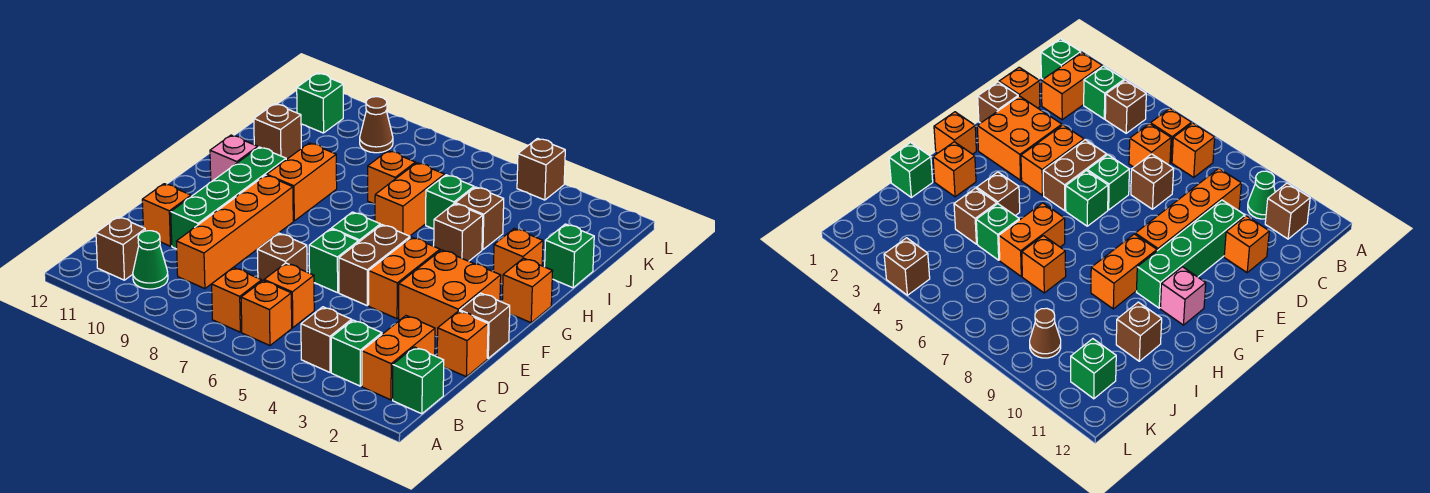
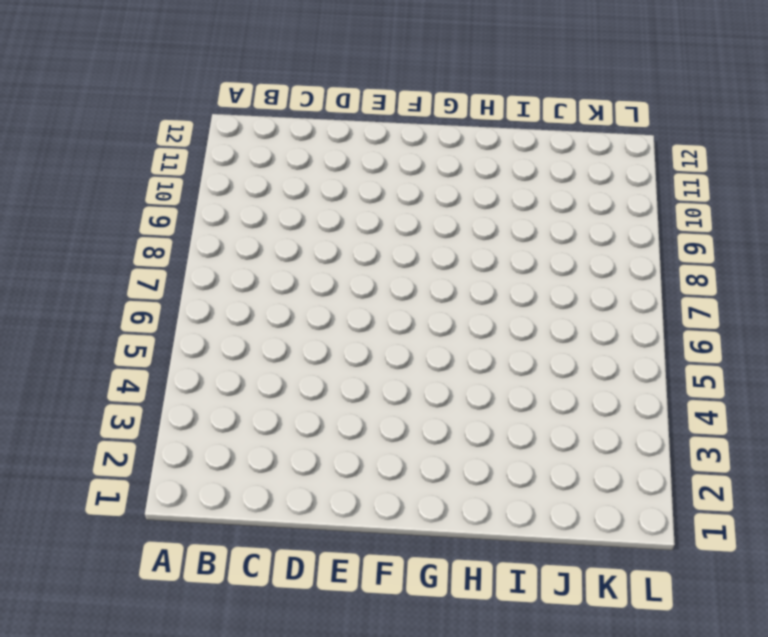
none -> green 1x1 brick [393,347,444,414]
none -> orange 1x2 brick [362,316,435,400]
none -> green 1x1 brick [331,320,382,386]
none -> brown 1x1 brick [301,307,352,372]

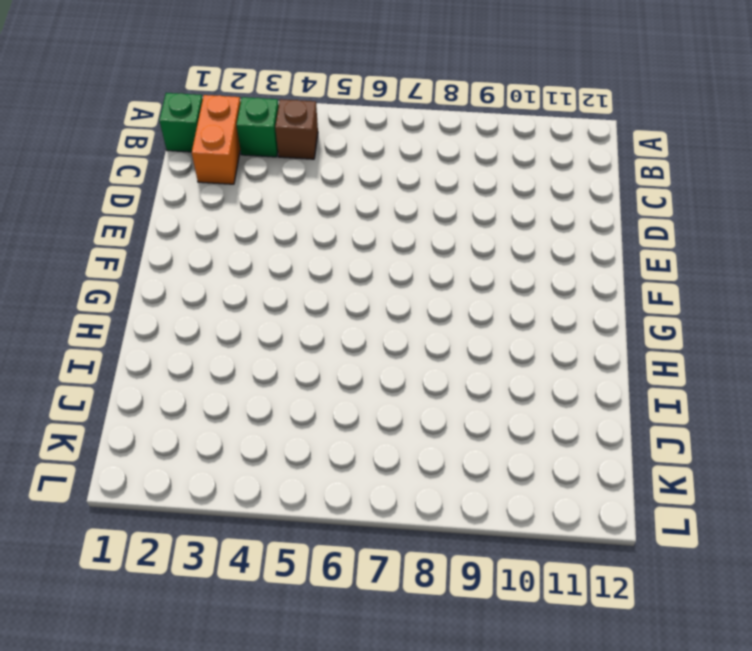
none -> orange 1x1 brick [241,281,292,346]
none -> orange 1x1 brick [212,267,262,332]
none -> green 1x1 cone [133,231,168,289]
none -> brown 1x1 brick [96,217,145,280]

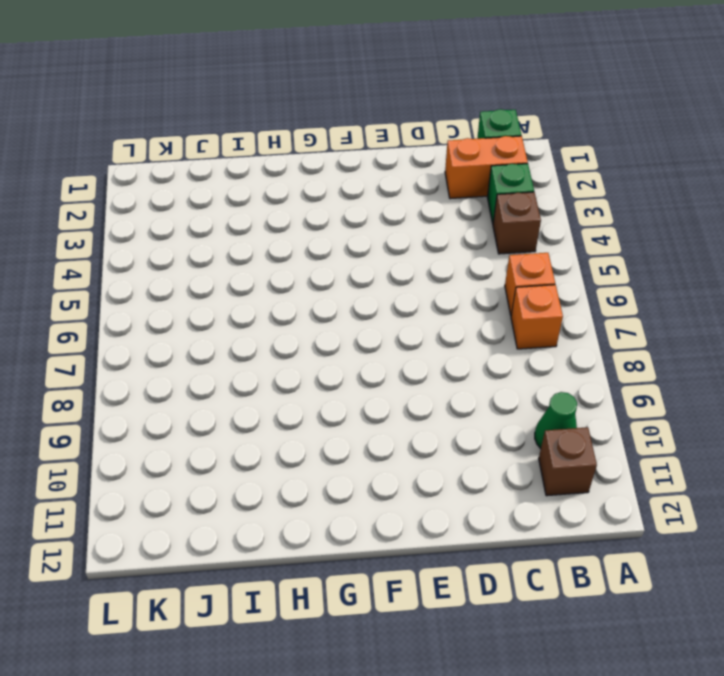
none -> orange 1x1 brick [264,263,314,328]
none -> orange 1x4 brick [176,175,293,289]
none -> orange 1x1 brick [437,311,488,377]
none -> brown 1x1 brick [257,233,307,281]

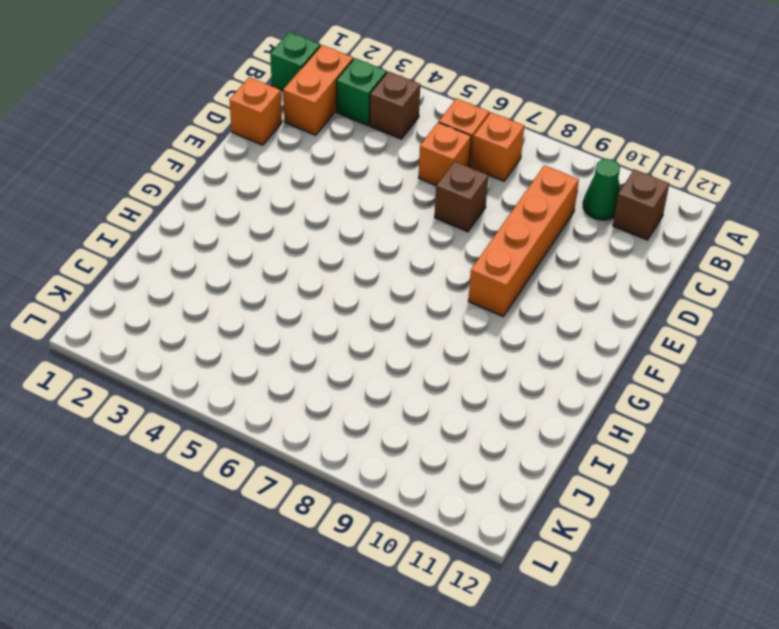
none -> green 1x4 brick [171,147,286,249]
none -> orange 1x1 brick [142,184,191,246]
none -> brown 1x1 brick [460,293,510,358]
none -> orange 2x2 brick [399,250,501,336]

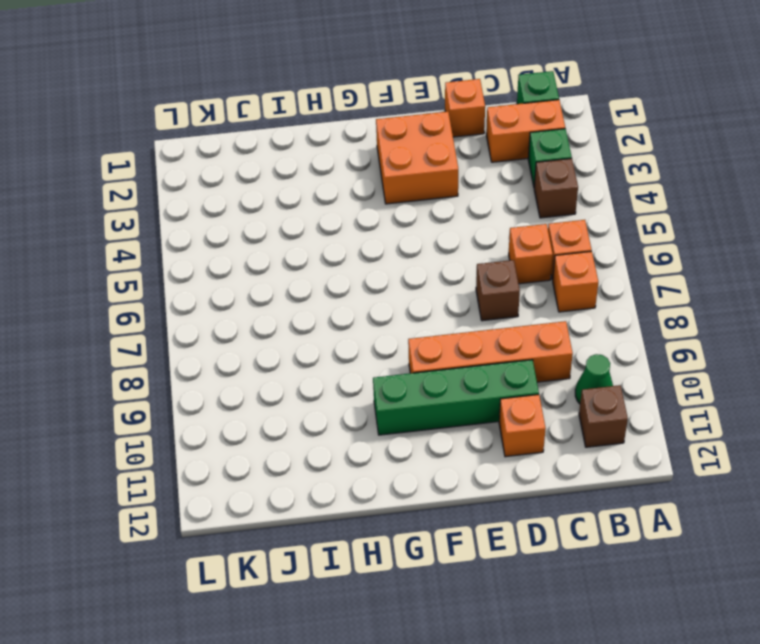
none -> brown 1x1 brick [460,293,510,358]
none -> orange 1x2 brick [369,237,440,319]
none -> brown 1x2 brick [339,225,410,305]
none -> green 1x1 brick [309,229,359,293]

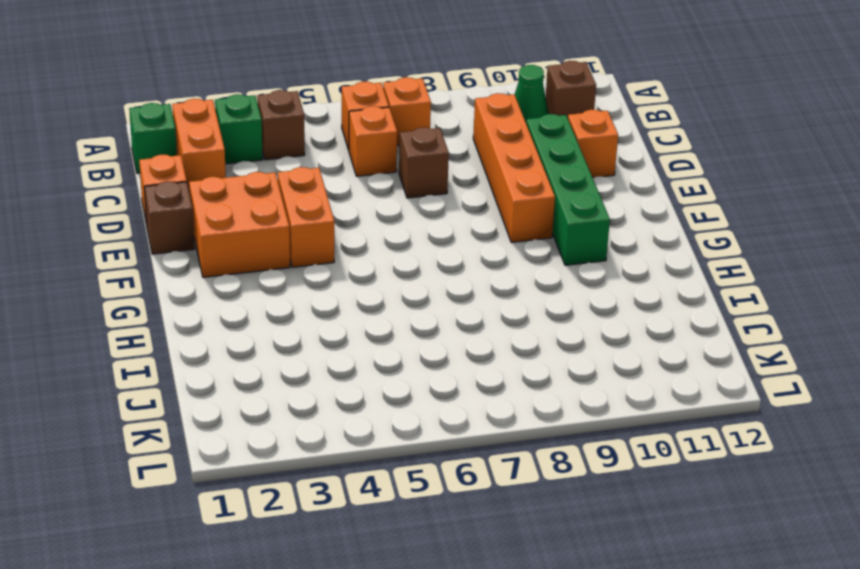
none -> brown 1x2 brick [339,225,410,305]
none -> green 1x1 brick [309,229,359,293]
none -> green 1x1 brick [332,212,380,242]
none -> orange 1x1 brick [502,258,553,323]

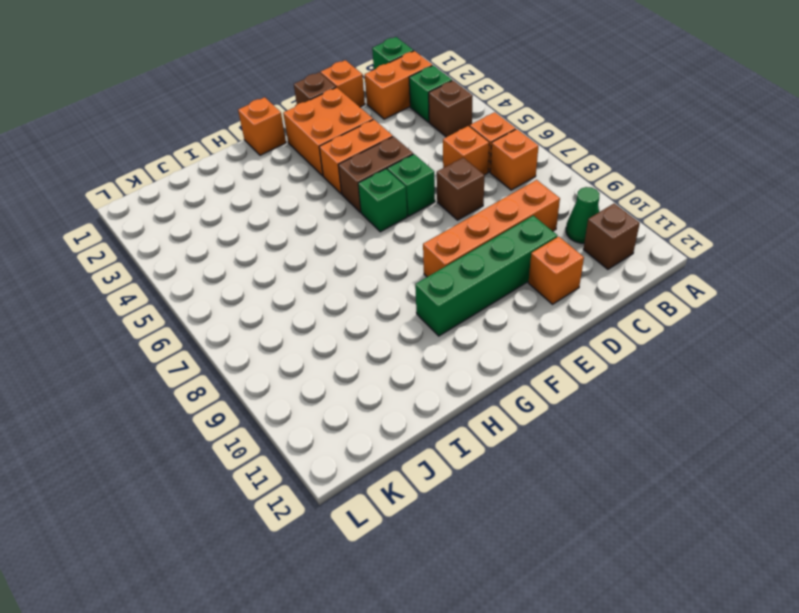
none -> orange 1x2 brick [267,143,337,221]
none -> pink 1x1 brick [210,135,258,182]
none -> orange 1x1 brick [493,228,543,284]
none -> brown 1x1 brick [434,204,483,261]

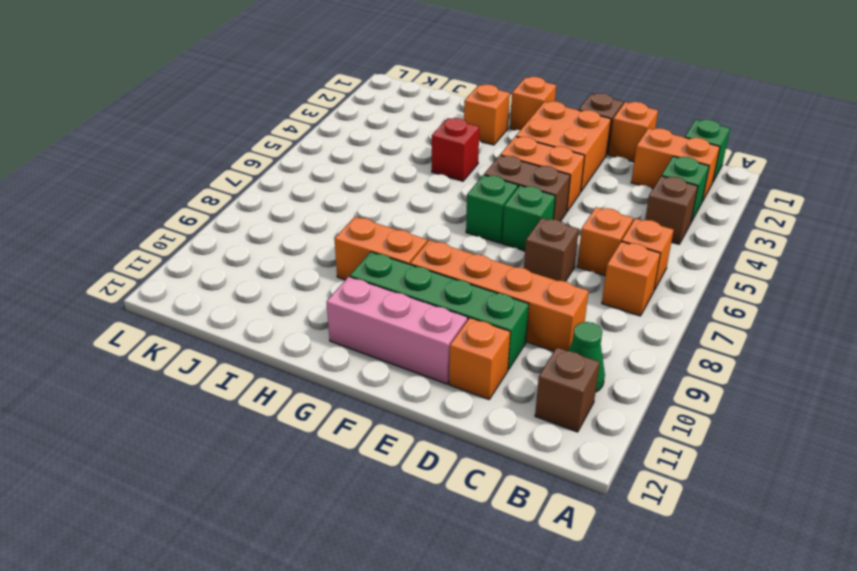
pink 1x3 brick [327,277,468,384] -> pink 1x1 brick [210,135,258,182]
red 1x1 brick [432,118,479,181] -> brown 1x1 brick [434,204,483,261]
none -> orange 1x2 brick [375,163,445,236]
none -> green 1x1 brick [545,224,594,288]
none -> brown 1x1 brick [455,187,504,250]
none -> green 1x1 brick [426,175,474,229]

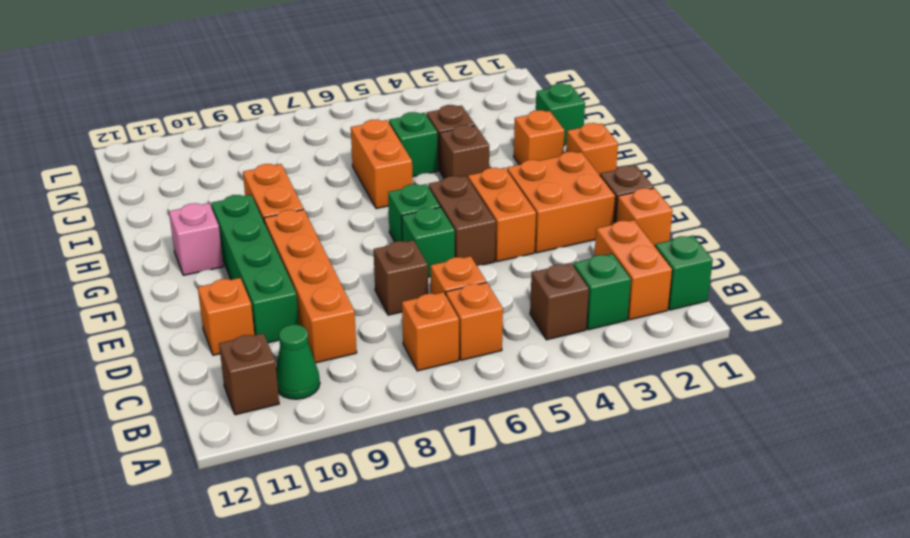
none -> orange 1x1 brick [368,151,415,204]
none -> brown 1x1 brick [254,104,301,160]
none -> brown 1x1 cone [360,97,393,153]
none -> green 1x1 brick [297,73,343,133]

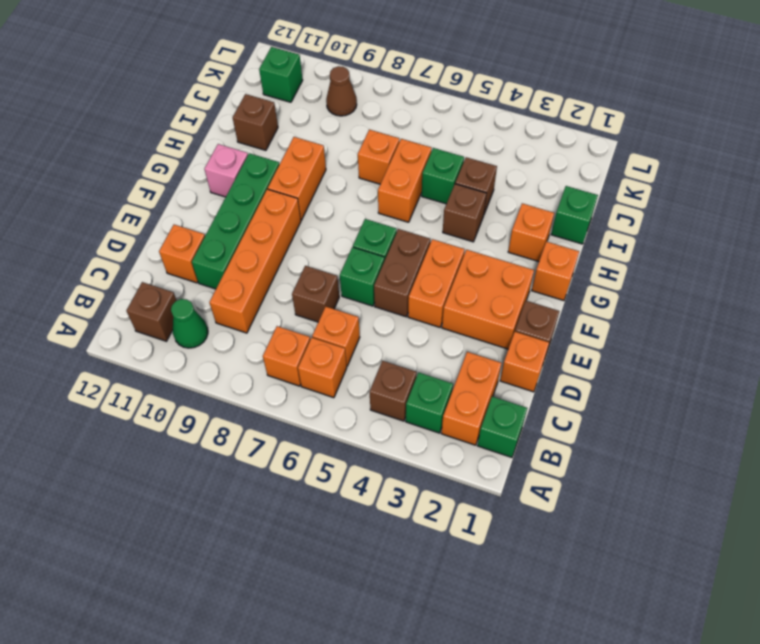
none -> brown 1x1 brick [517,139,565,200]

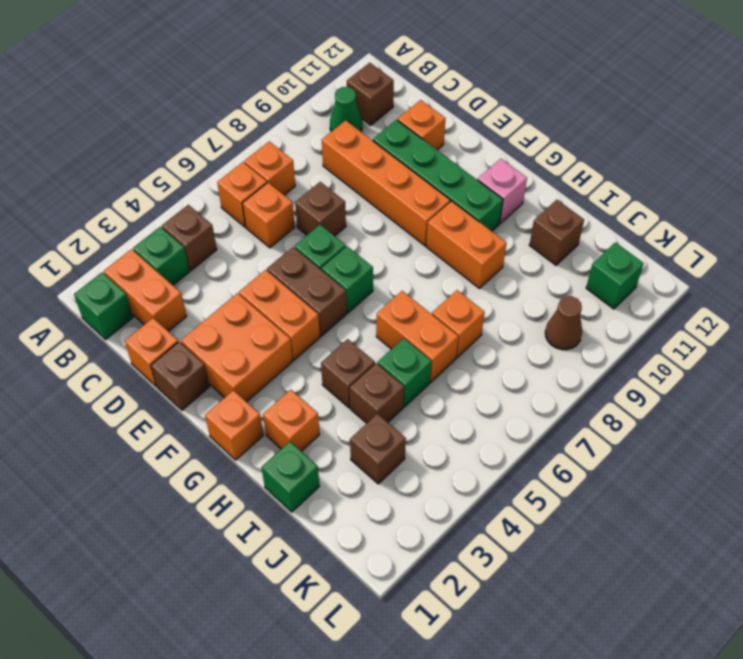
brown 1x1 brick [350,414,406,484] -> brown 1x1 brick moved to [517,139,565,200]

